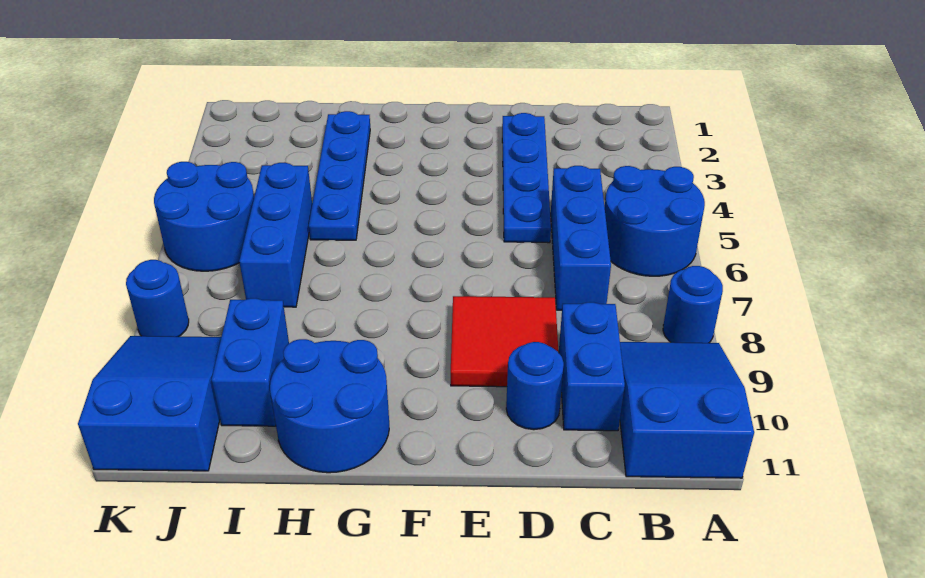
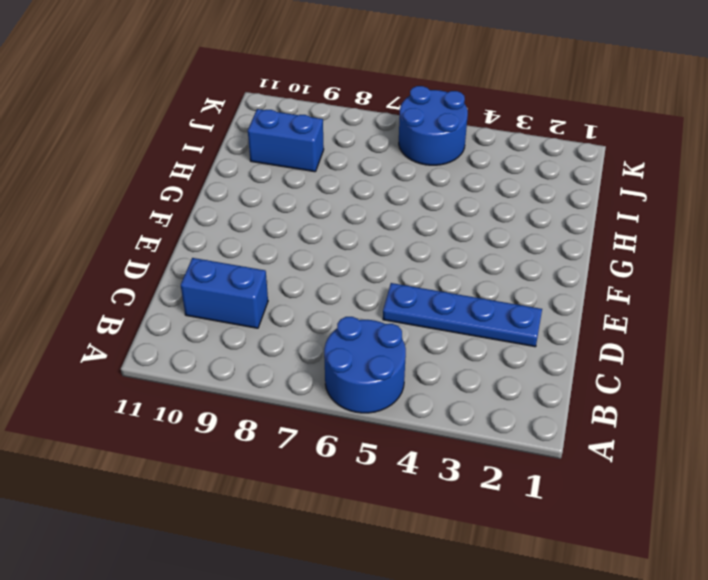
none -> blue 1x1 round brick [663,266,723,343]
none -> blue 2x3 slope [620,342,754,478]
none -> blue 1x3 brick [551,166,611,310]

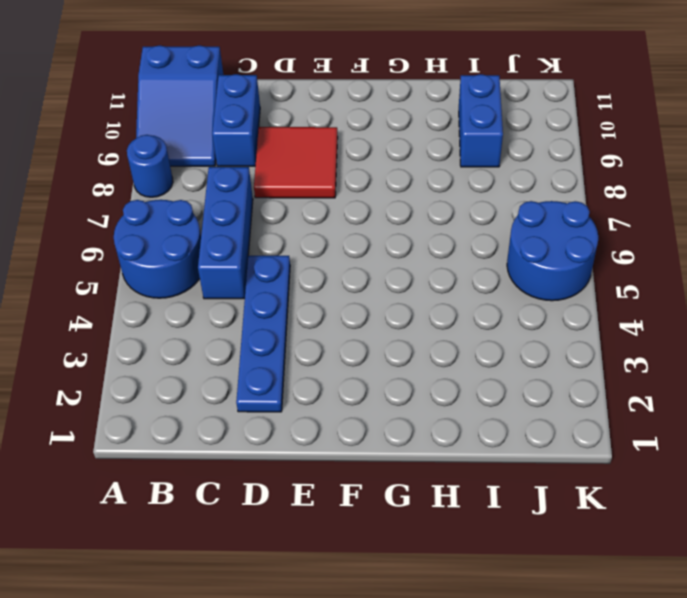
none -> blue 1x1 round brick [506,342,564,430]
none -> blue 2x2 round brick [270,339,389,473]
none -> blue 1x4 plate [309,111,370,240]

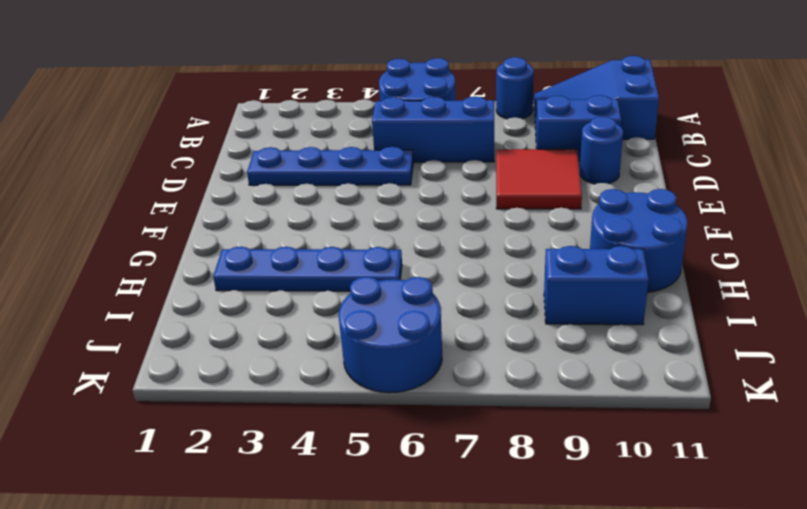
none -> blue 1x3 brick [239,163,312,307]
none -> blue 2x3 slope [78,336,221,471]
none -> blue 1x1 round brick [126,260,189,337]

